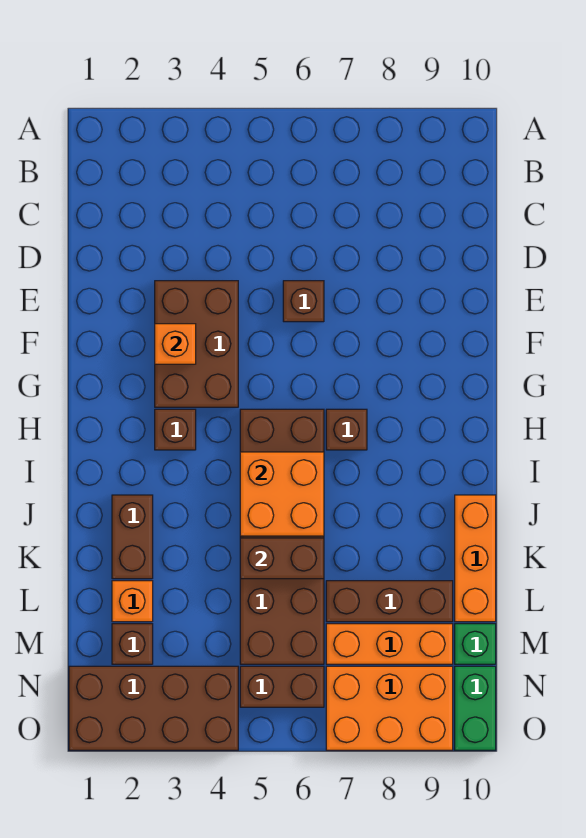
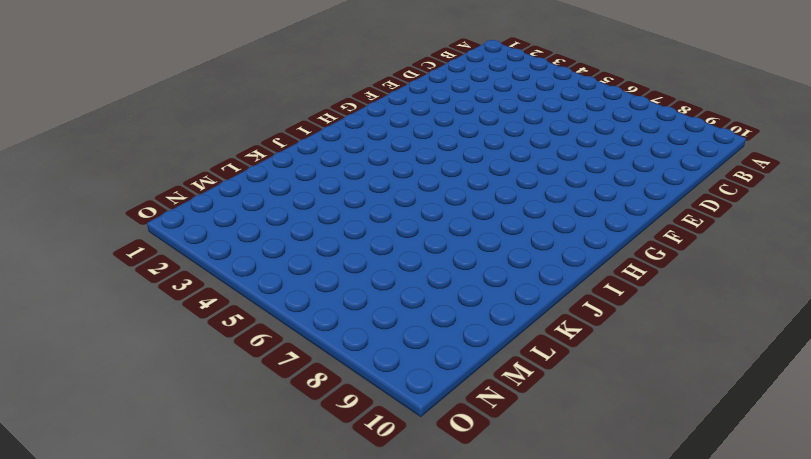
none -> brown 2x3 brick [155,281,238,407]
none -> brown 1x1 brick [283,281,324,322]
none -> brown 1x1 brick [155,409,196,450]

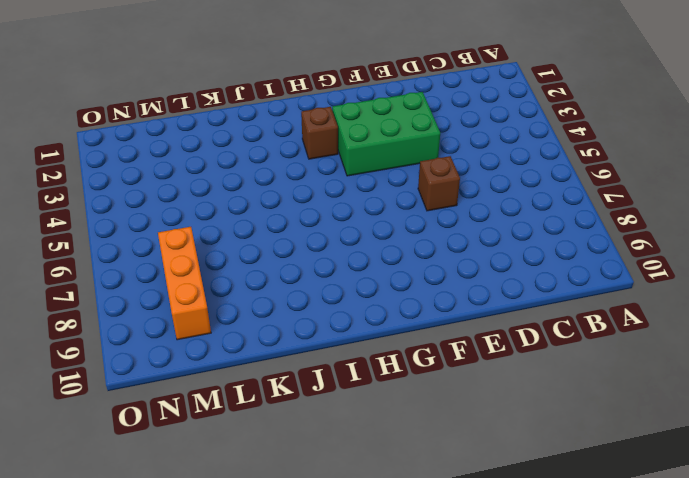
green 2x3 brick [332,92,440,176] -> brown 2x3 brick [155,281,238,407]
none -> brown 2x6 brick [240,409,324,664]
none -> brown 1x1 brick [326,409,367,450]
none -> brown 1x2 brick [112,495,153,579]

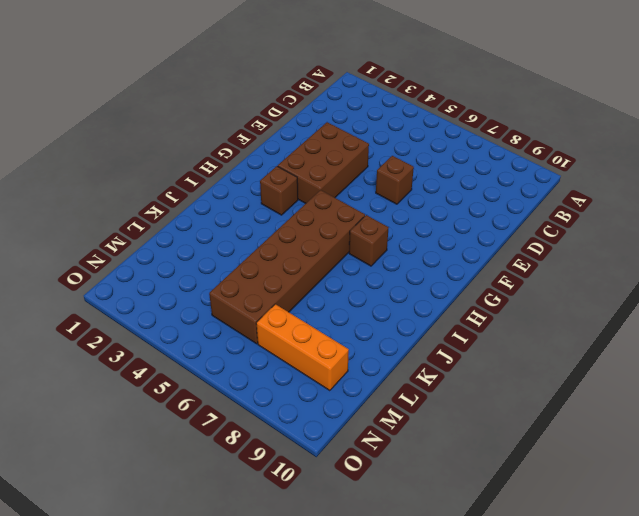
none -> brown 1x2 brick [112,495,153,579]
none -> orange 1x3 brick [455,495,496,622]
none -> orange 1x1 brick [112,581,153,622]

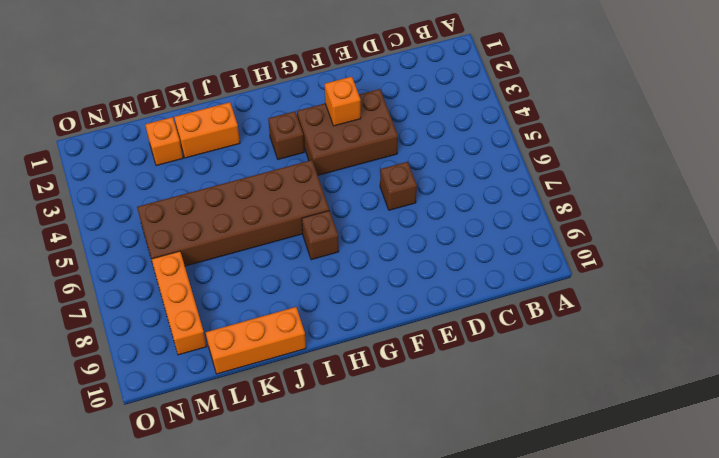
orange 1x2 brick [174,102,240,158] -> brown 1x2 brick [112,495,153,579]
none -> brown 1x3 brick [326,581,453,622]
none -> brown 1x1 brick [112,624,153,664]
none -> green 1x1 brick [455,624,496,664]

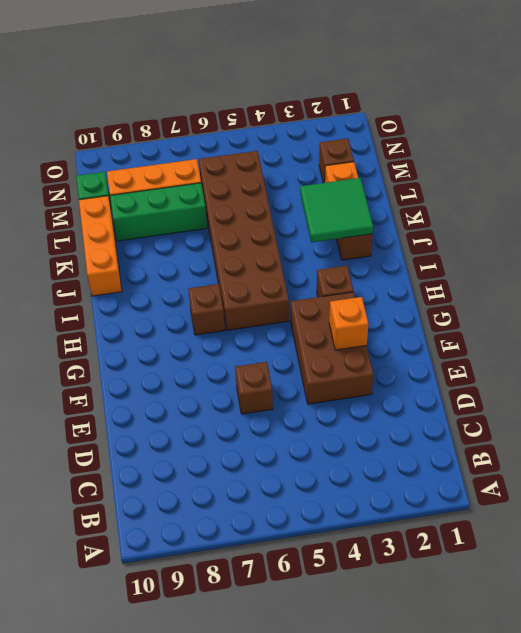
green 2x2 tile [300,178,373,242] -> none
green 1x3 brick [110,183,207,241] -> brown 1x3 brick [326,581,453,622]
none -> brown 2x4 brick [69,666,238,750]
none -> brown 1x2 brick [240,666,324,707]
none -> orange 2x3 brick [326,666,453,750]

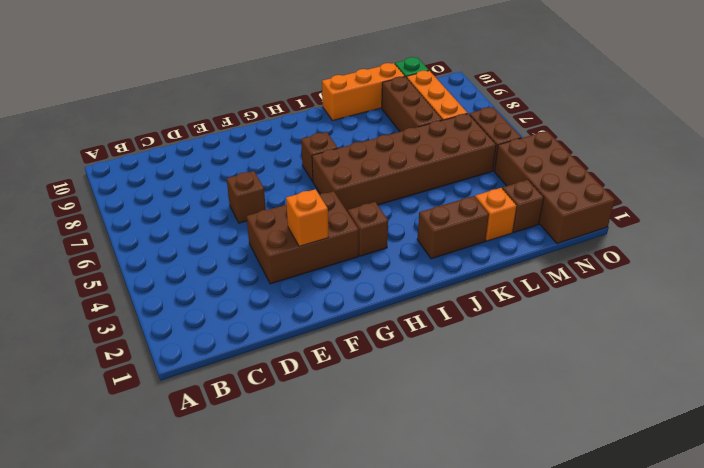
none -> orange 2x3 brick [326,666,453,750]
none -> green 1x2 brick [455,666,496,750]
none -> orange 2x2 brick [240,452,324,536]

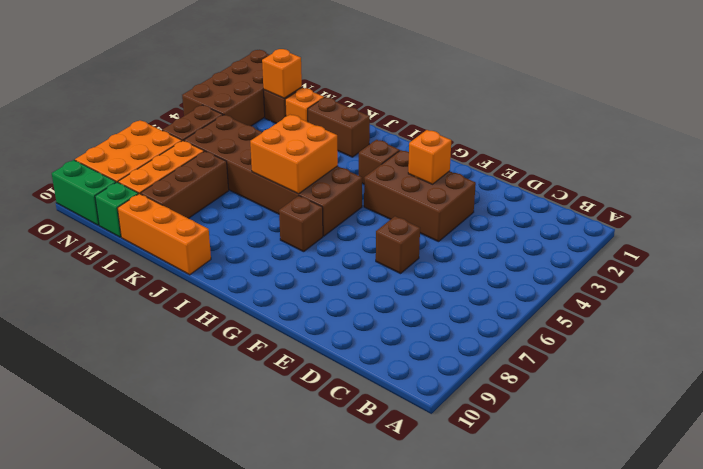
orange 1x1 brick [262,49,302,98] -> none
none -> brown 1x2 brick [240,538,324,579]

